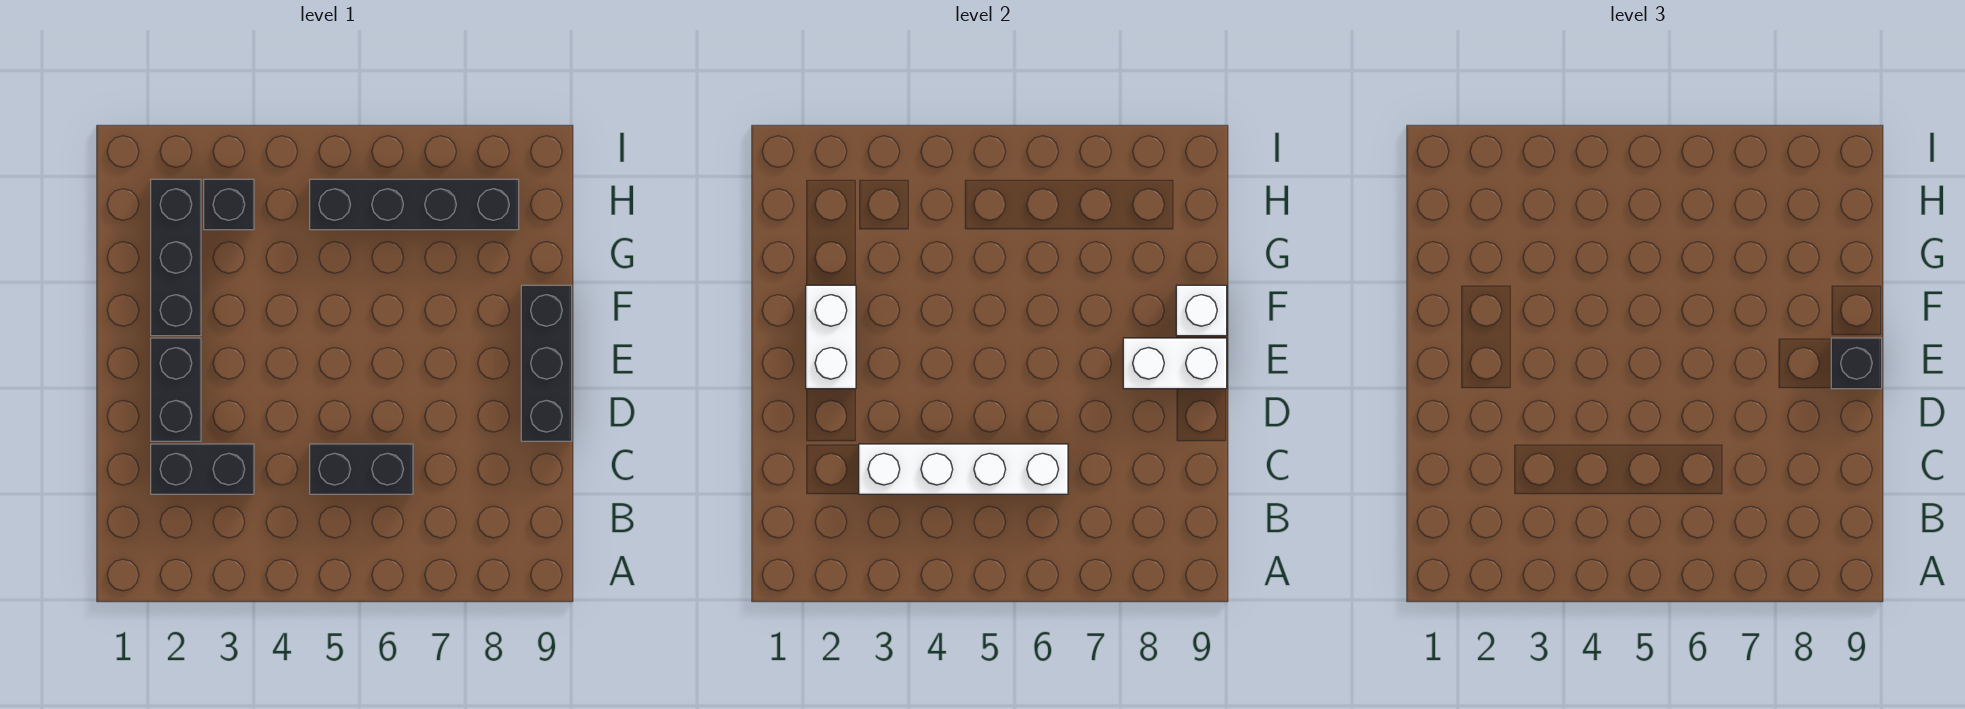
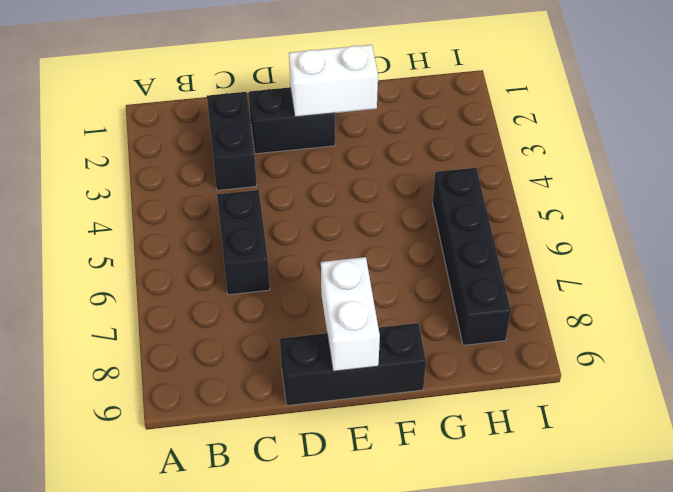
none -> black 1x3 brick [151,179,201,336]
none -> black 1x1 brick [204,179,254,230]
none -> white 1x4 brick [859,444,1068,494]

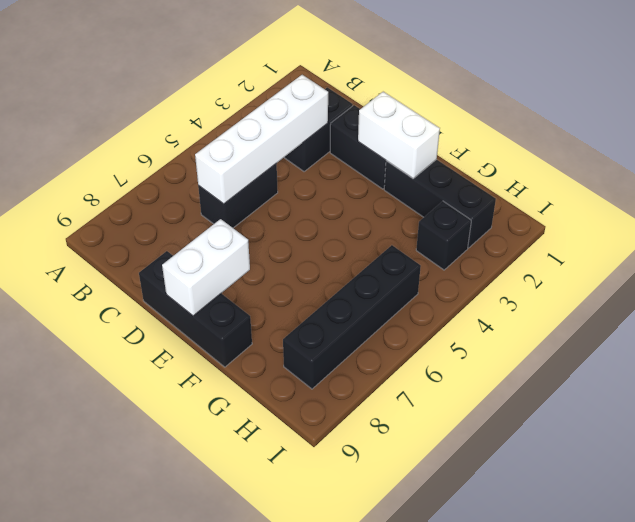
none -> white 1x1 brick [1176,285,1227,336]
none -> black 1x1 brick [1831,338,1882,389]

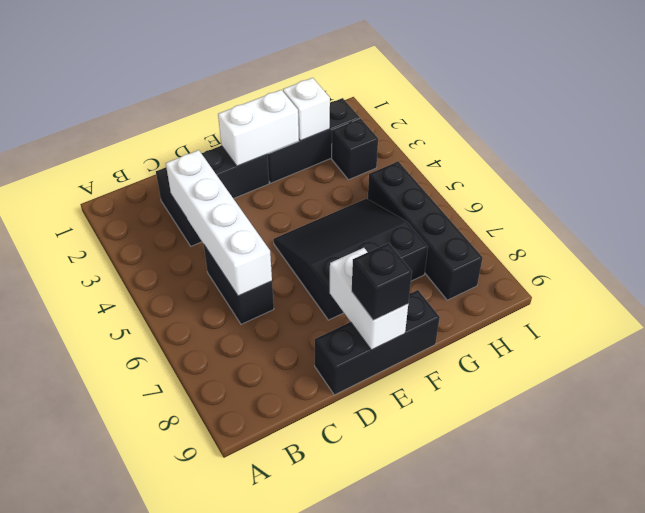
black 3x3 slope [274,199,428,320] -> none
white 1x1 brick [283,78,330,141] -> white 1x1 brick moved to [1176,285,1227,336]

